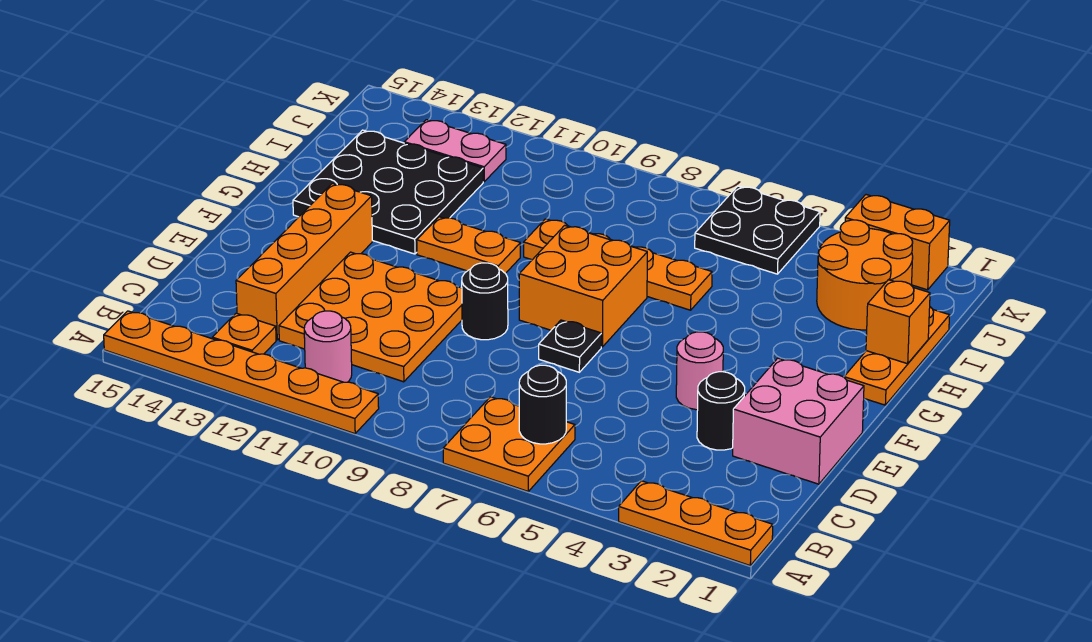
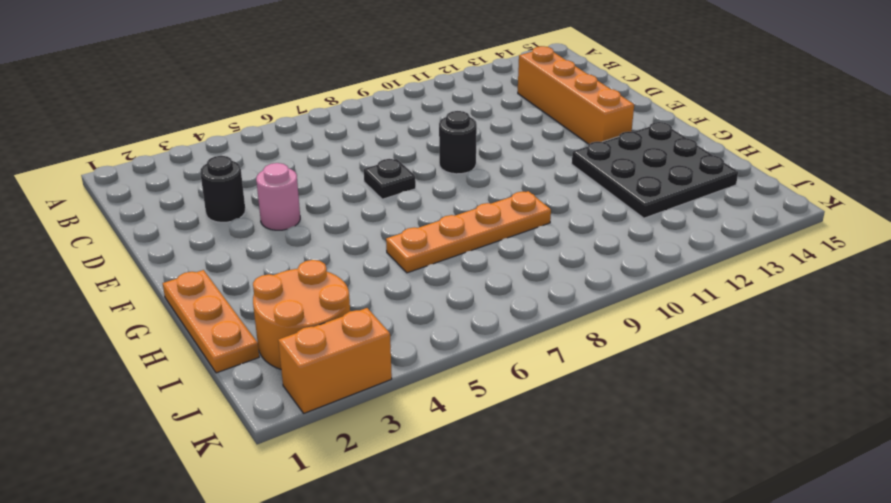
none -> orange 1x3 plate [619,481,773,565]
none -> orange 2x2 plate [443,397,575,491]
none -> orange 1x6 plate [104,311,379,434]

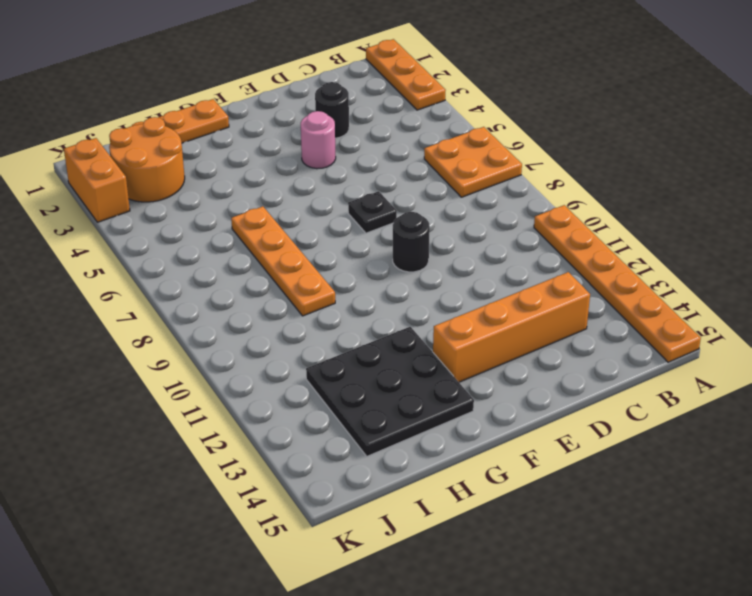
none -> pink 1x1 round brick [304,311,352,382]
none -> orange 1x1 plate [212,313,276,354]
none -> orange 3x3 plate [279,252,462,382]

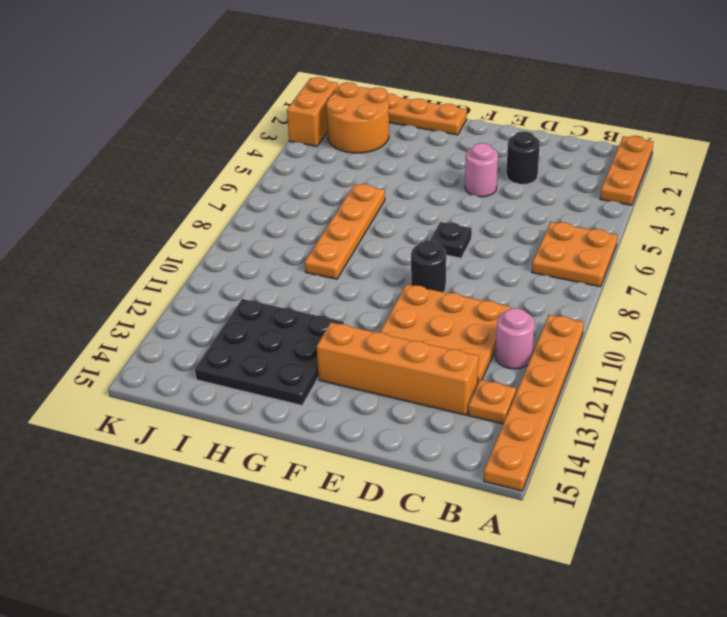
none -> pink 2x2 brick [733,358,864,484]
none -> orange 2x2 brick [519,225,647,347]
none -> orange 1x2 plate [417,217,520,274]

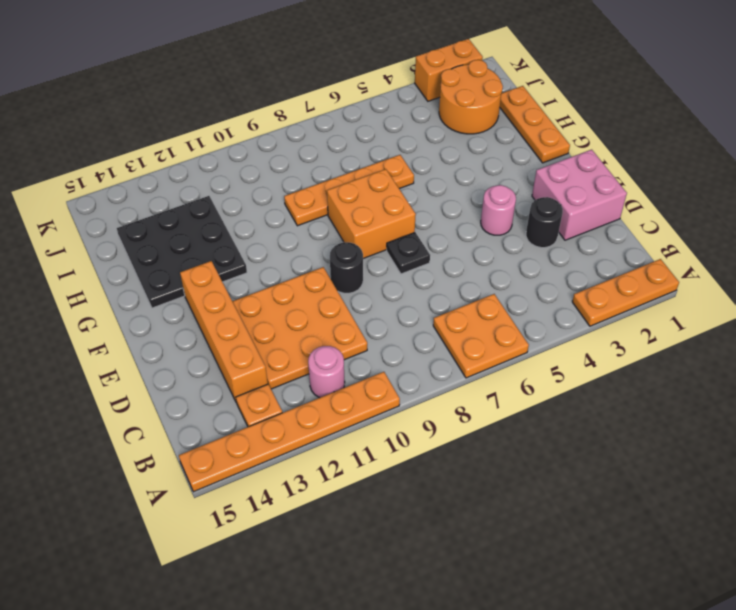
none -> orange 1x2 plate [417,217,520,274]
none -> black 2x2 plate [695,186,820,274]
none -> pink 1x2 plate [404,120,506,182]

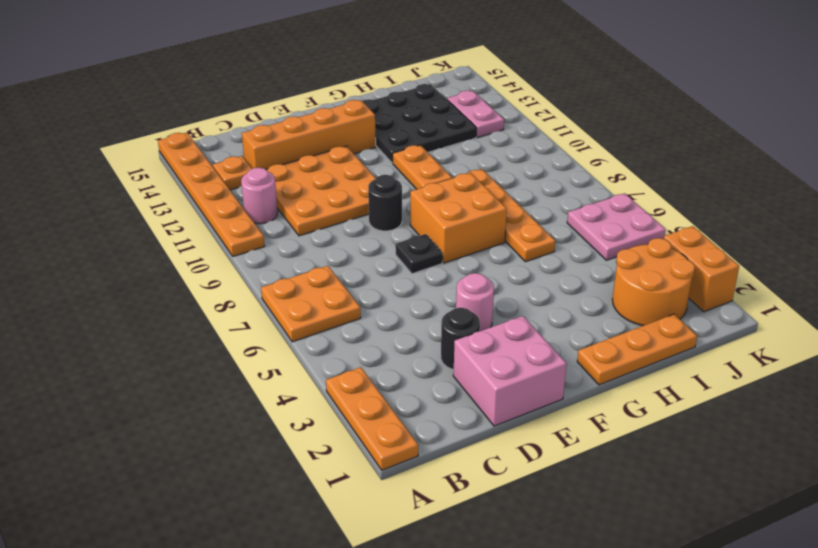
pink 2x2 plate [567,193,666,260] -> black 2x2 plate [695,186,820,274]
none -> black 1x1 round brick [519,365,566,444]
none -> orange 1x1 brick [866,280,930,364]

